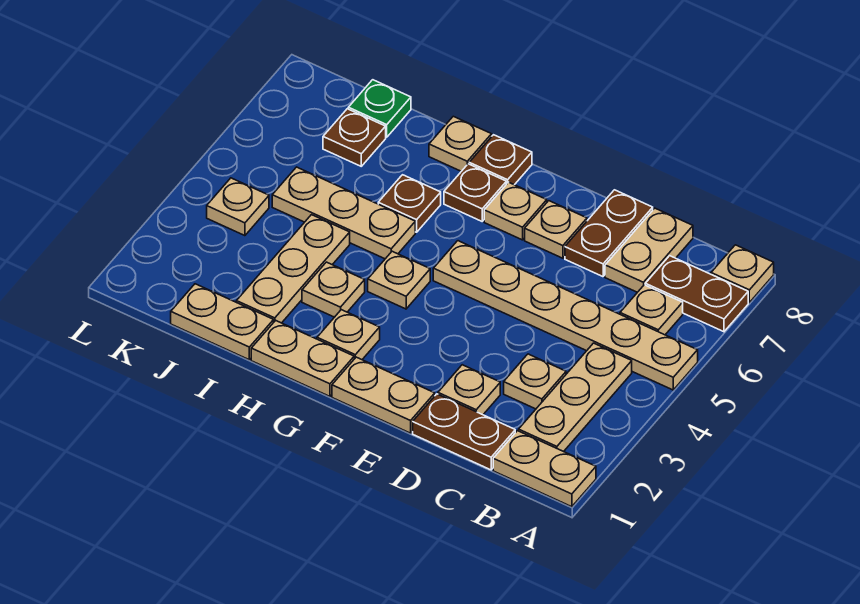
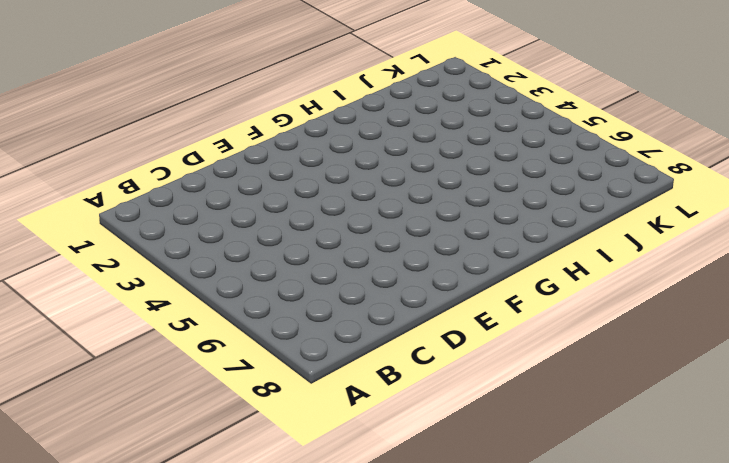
none -> tan 1x2 plate [493,431,596,507]
none -> tan 1x6 plate [433,241,698,390]
none -> brown 1x2 plate [645,256,748,332]

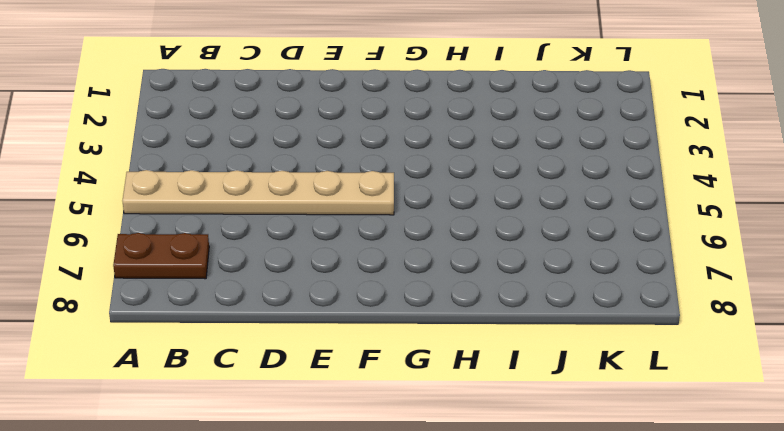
none -> tan 1x2 plate [493,431,596,507]
none -> tan 1x1 plate [711,245,774,302]
none -> tan 1x3 plate [519,343,632,452]

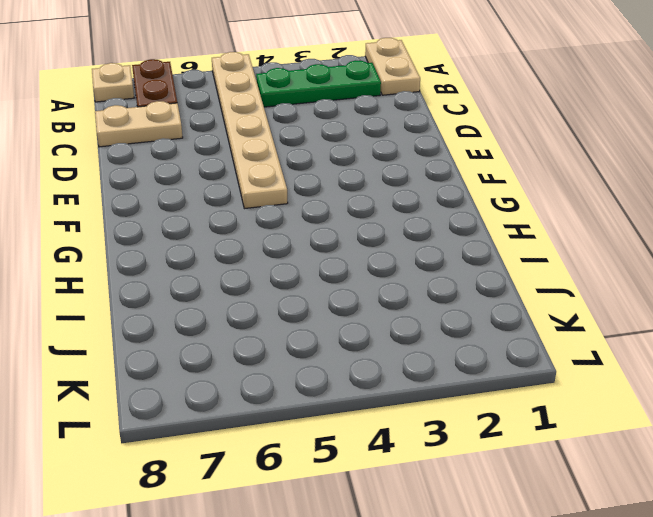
green 1x3 plate [256,60,381,107] -> tan 1x3 plate [519,343,632,452]
none -> tan 1x1 plate [620,285,683,335]
none -> brown 1x2 plate [413,394,515,470]
none -> tan 1x1 plate [504,354,566,409]

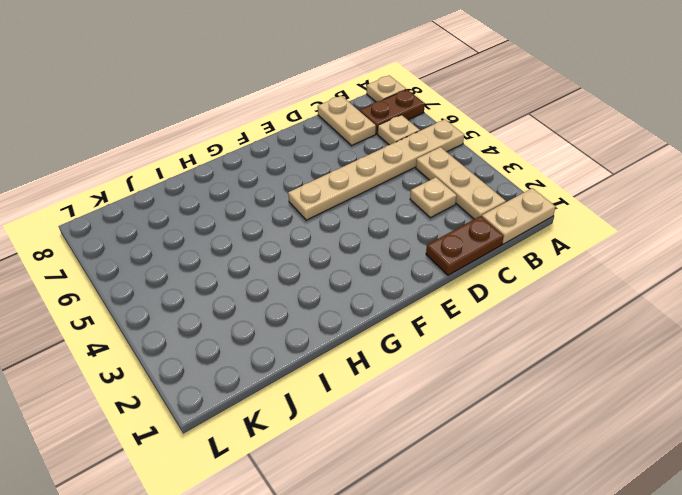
none -> tan 1x1 plate [438,365,500,415]
none -> brown 1x2 plate [565,190,653,277]
none -> tan 1x2 plate [332,357,435,433]

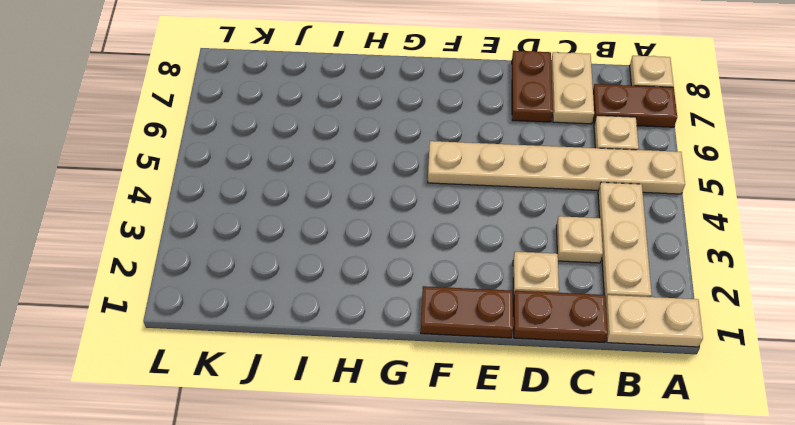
brown 1x2 plate [421,286,513,338] -> tan 1x2 plate [332,357,435,433]
none -> tan 1x1 plate [525,201,587,258]
none -> tan 1x1 plate [484,182,547,240]
none -> tan 1x2 plate [251,320,354,396]

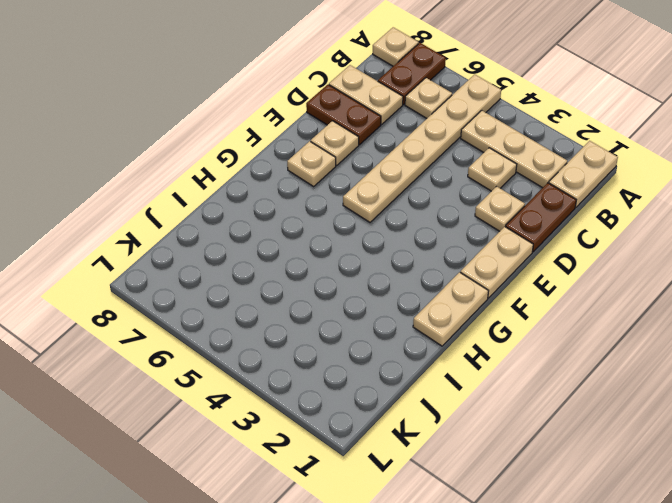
none -> tan 1x1 plate [317,310,380,360]
none -> tan 1x1 plate [368,251,430,309]
none -> brown 1x1 plate [444,164,506,221]

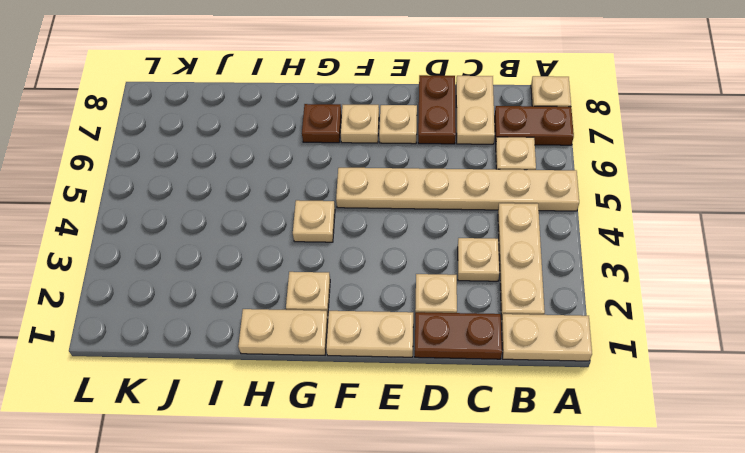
none -> brown 1x1 plate [469,135,532,185]
none -> tan 1x1 plate [302,262,365,317]
none -> tan 1x3 plate [272,167,415,259]

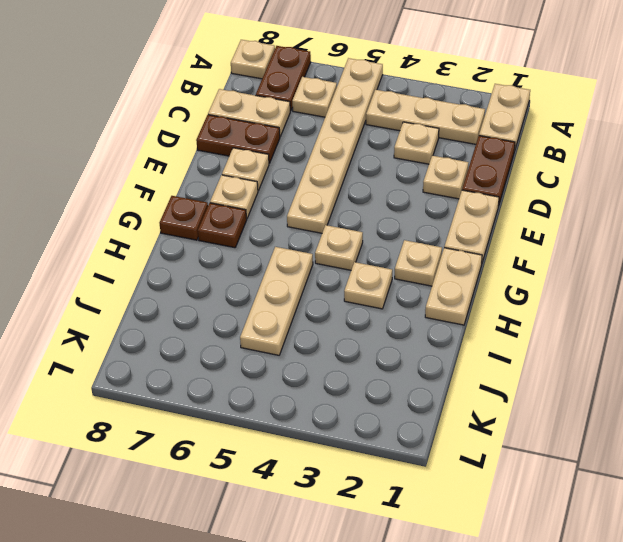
none -> brown 1x1 plate [378,175,441,232]
none -> tan 1x1 plate [429,116,492,171]
none -> tan 1x2 plate [171,284,274,360]

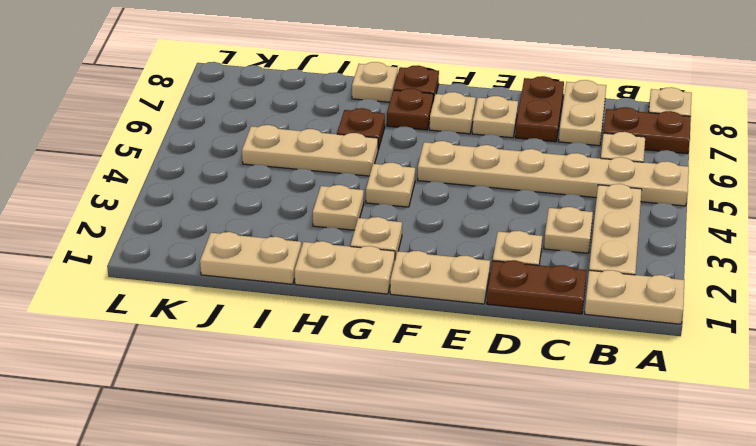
none -> tan 1x3 plate [236,215,350,323]
none -> brown 1x1 plate [323,109,386,166]
none -> green 1x1 plate [348,80,411,137]

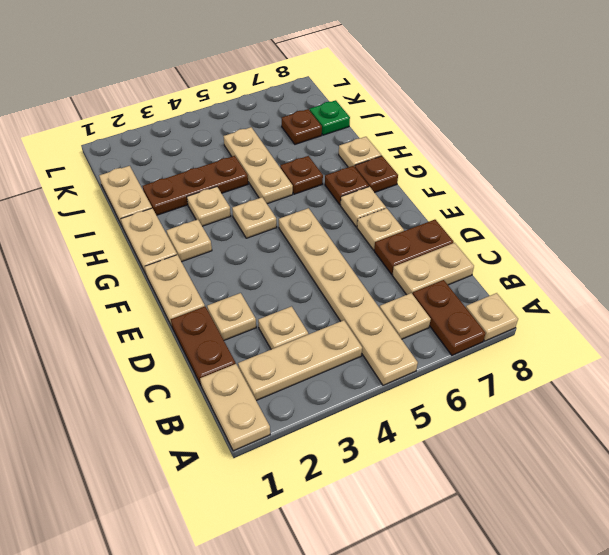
brown 1x3 plate [143,156,248,215] -> tan 1x3 plate [236,215,350,323]
none -> tan 1x1 plate [207,178,269,236]

